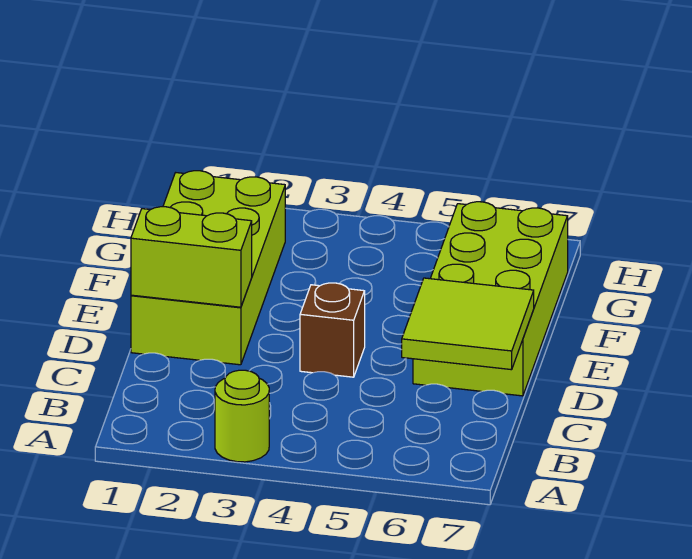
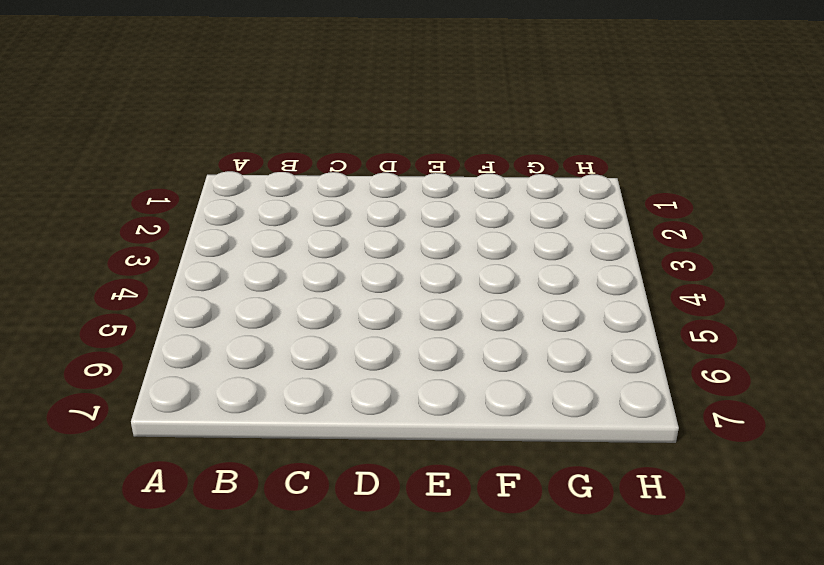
none -> lime 1x1 round brick [215,370,269,462]
none -> lime 2x4 brick [131,171,285,365]

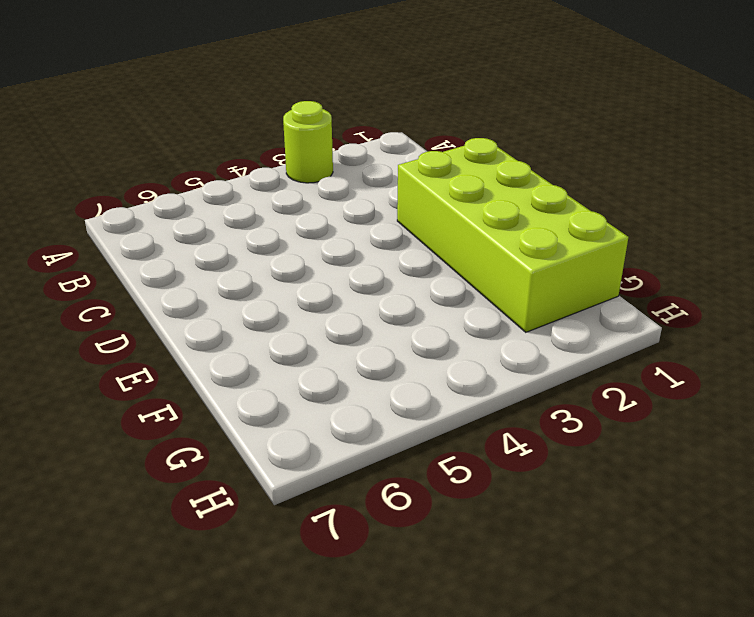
none -> brown 1x1 brick [300,283,365,377]
none -> lime 2x4 brick [413,202,568,396]

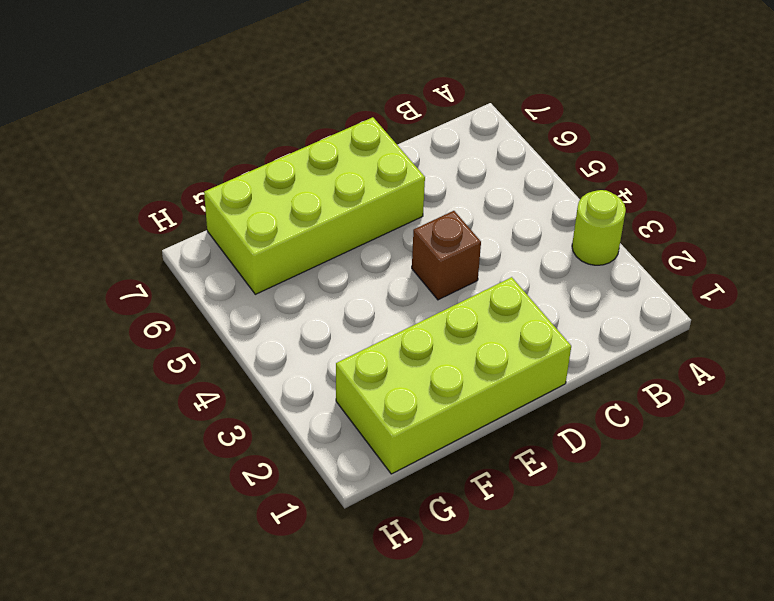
none -> lime 2x2 tile [402,278,534,370]
none -> lime 1x2 brick [131,207,252,307]

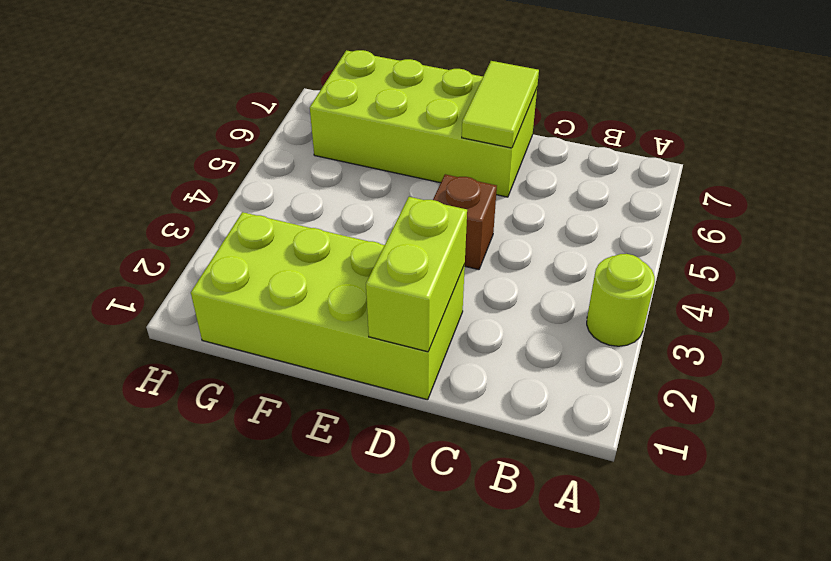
lime 1x2 tile [462,61,539,148] -> lime 2x2 tile [402,278,534,370]

